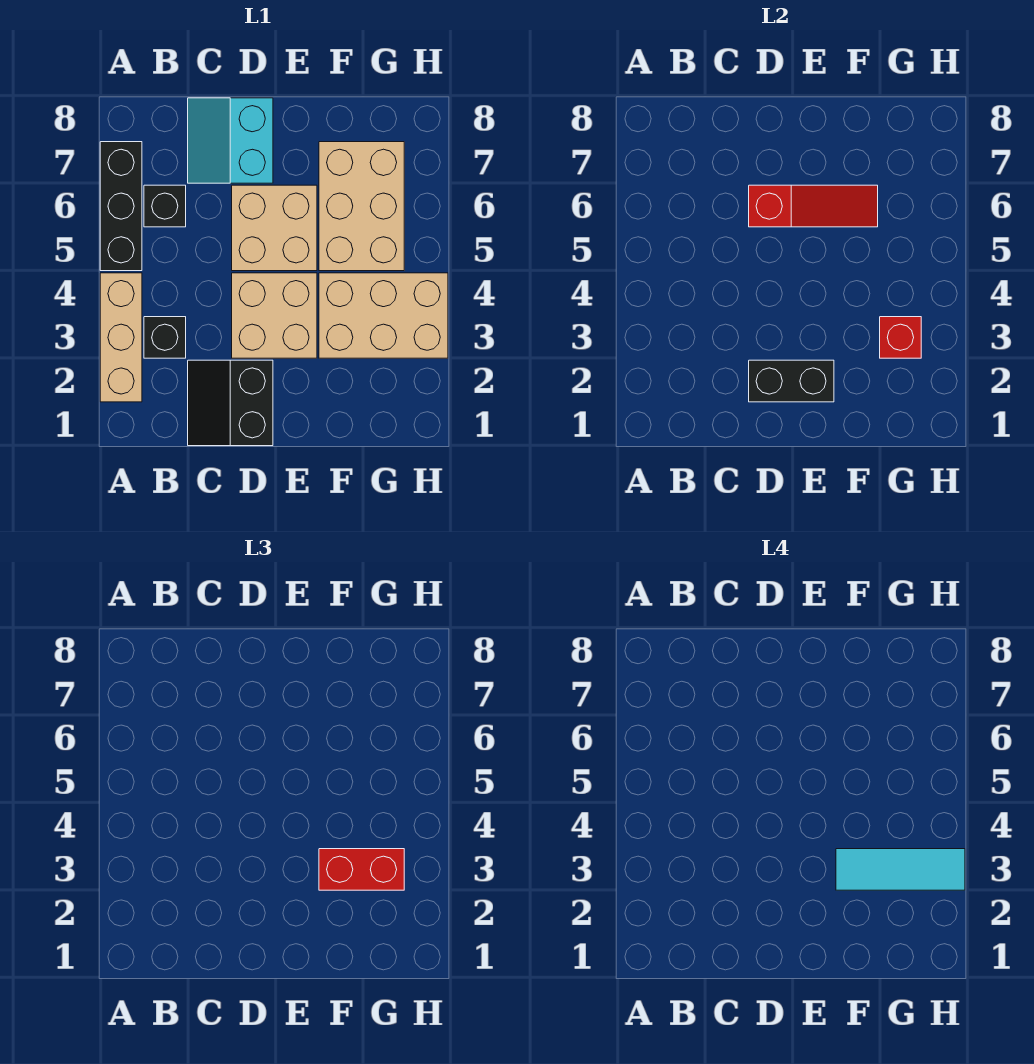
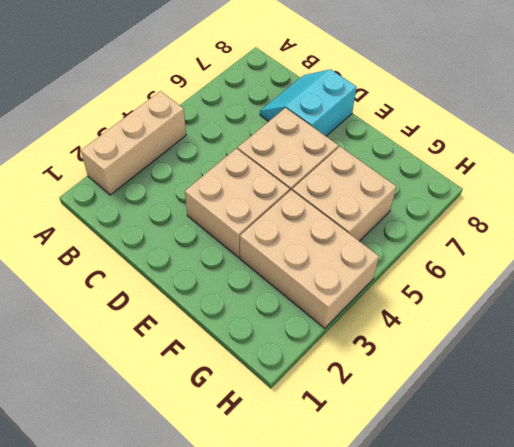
tan 2x2 brick [292,147,397,241] -> tan 2x3 brick [319,142,404,271]
none -> black 1x3 brick [100,142,142,271]
none -> black 1x1 brick [144,317,186,358]
none -> black 1x1 brick [144,185,186,227]

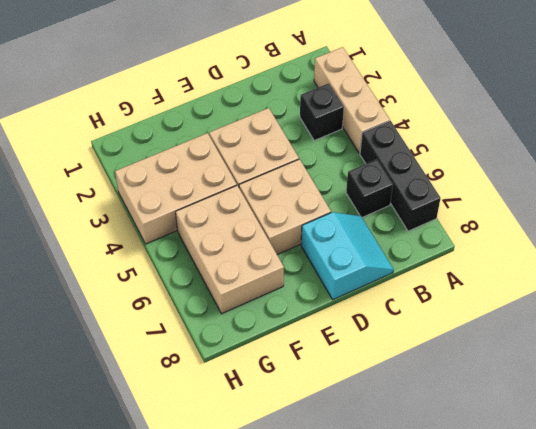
none -> black 2x2 slope [188,360,273,446]
none -> black 1x2 brick [749,360,834,402]
none -> red 1x3 slope [749,185,878,227]

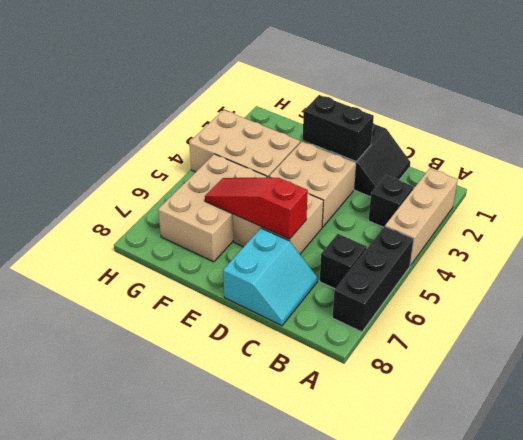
none -> red 1x1 brick [880,317,921,358]
none -> red 1x2 brick [319,849,404,890]
none -> cyan 1x3 tile [836,849,965,890]

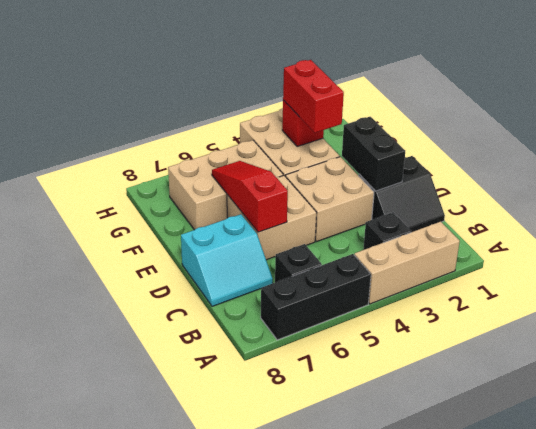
none -> cyan 1x3 tile [836,849,965,890]

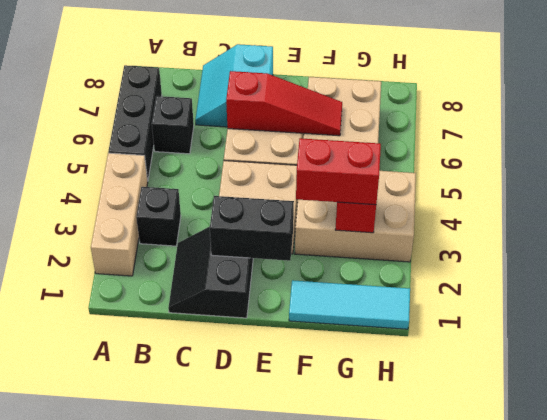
cyan 1x3 tile [289,280,410,329] -> cyan 1x3 tile moved to [836,849,965,890]

